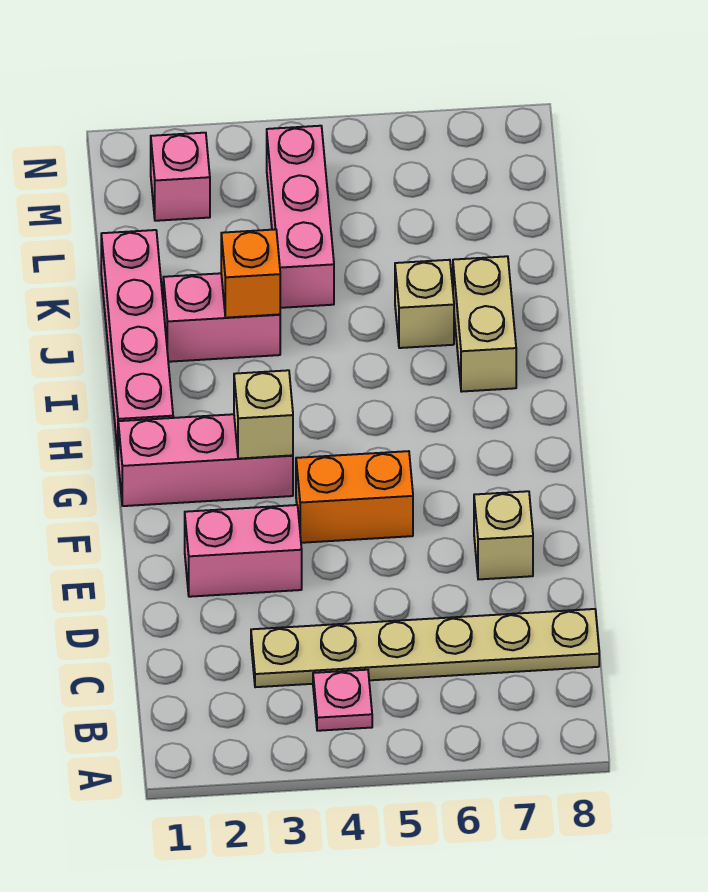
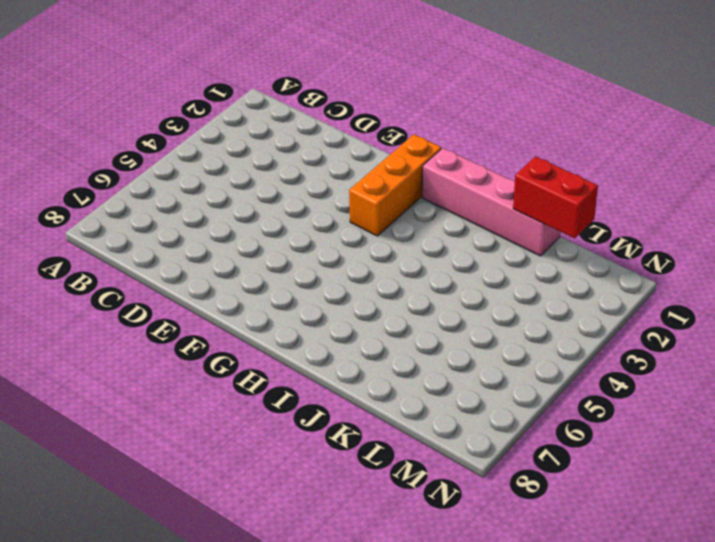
orange 1x3 brick [349,134,441,236] -> pink 1x3 brick [118,414,293,506]
red 1x2 brick [513,156,598,238] -> none
none -> pink 1x1 plate [313,670,372,731]
none -> tan 1x6 plate [251,609,599,687]
none -> pink 1x2 brick [185,505,302,597]

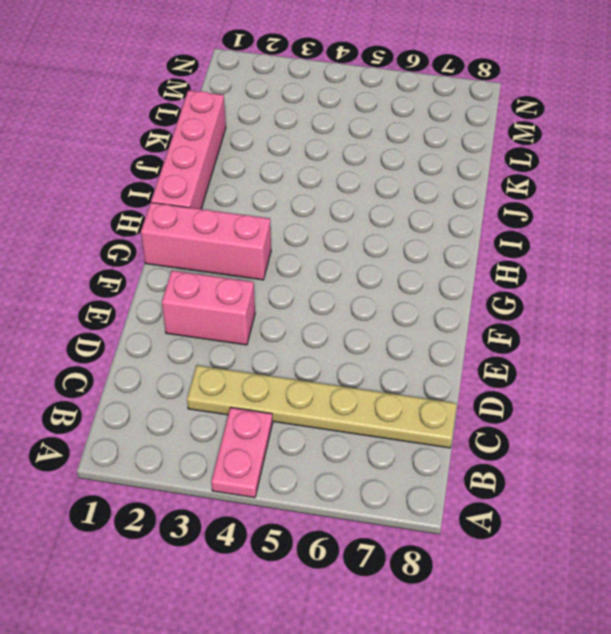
pink 1x2 plate [211,408,273,498] -> pink 1x1 plate [313,670,372,731]
none -> tan 1x1 brick [474,491,533,579]
none -> orange 1x2 brick [296,451,413,543]
none -> tan 1x2 brick [453,256,516,392]

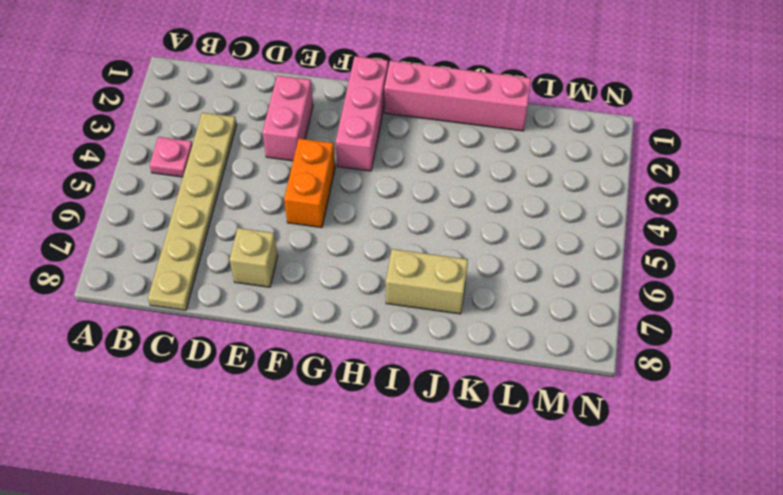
none -> pink 1x2 brick [163,273,280,362]
none -> tan 1x1 brick [395,260,454,348]
none -> pink 1x3 brick [267,126,334,308]

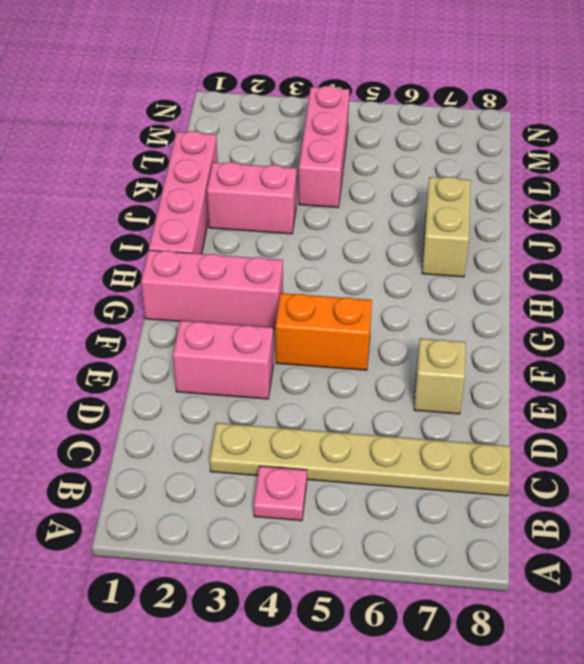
none -> tan 1x1 brick [395,260,454,348]
none -> pink 1x1 brick [151,133,210,221]
none -> tan 1x1 brick [234,370,293,459]

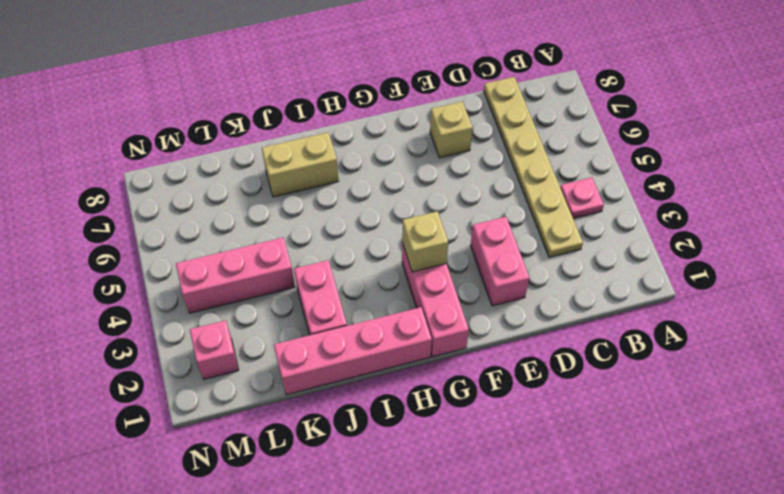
none -> orange 1x2 brick [296,451,413,543]
none -> tan 1x1 brick [395,260,454,348]
none -> orange 1x1 brick [221,229,280,318]

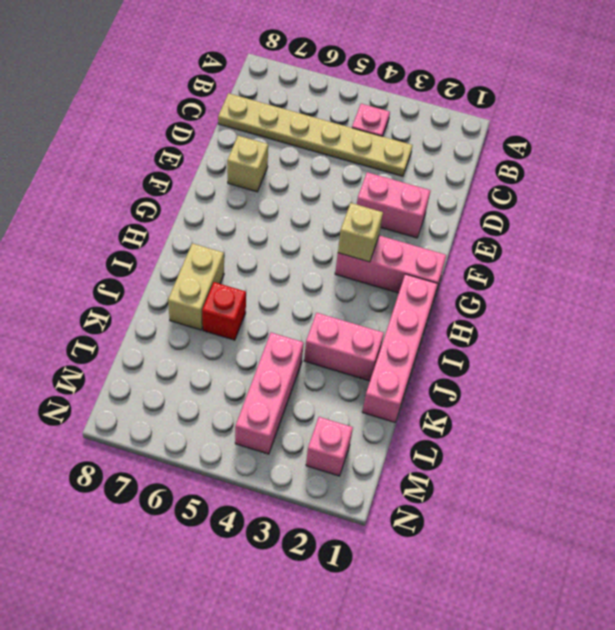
red 1x1 brick [202,282,246,340] -> tan 1x1 brick [395,260,454,348]
none -> orange 1x2 brick [296,451,413,543]
none -> orange 1x1 brick [221,229,280,318]

